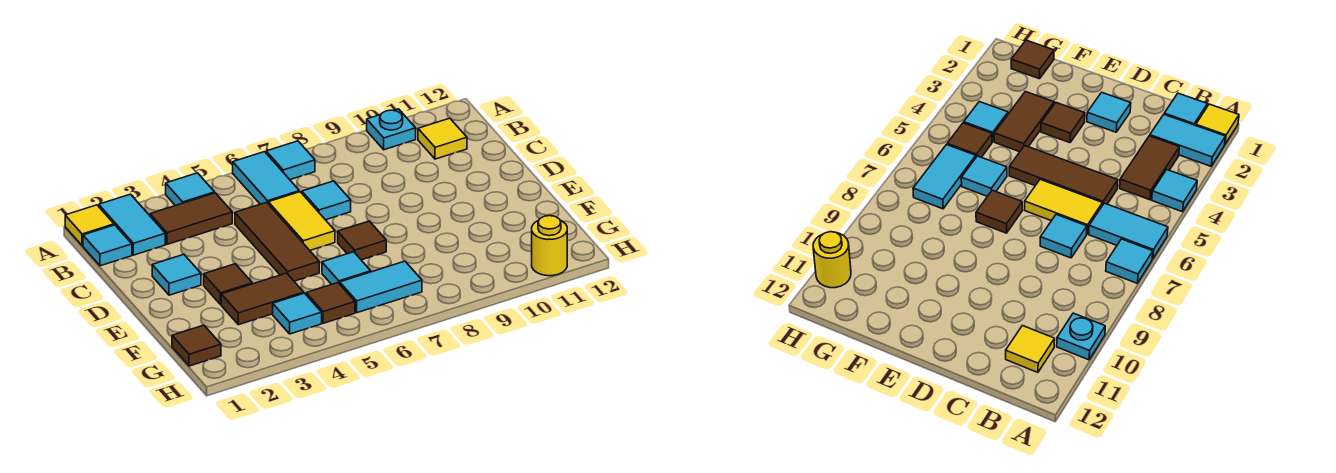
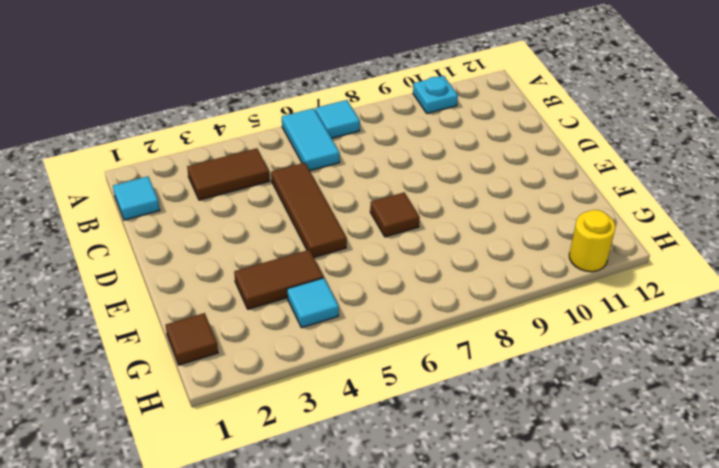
none -> yellow 1x1 tile [65,205,114,246]
none -> cyan 1x2 tile [99,194,165,255]
none -> cyan 1x1 tile [166,173,215,206]

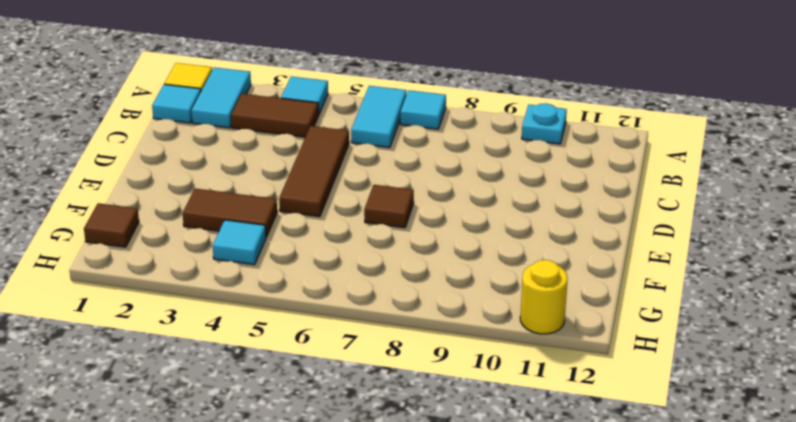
none -> yellow 1x1 tile [418,118,467,159]
none -> yellow 1x2 tile [268,192,335,250]
none -> cyan 1x1 tile [302,181,351,220]

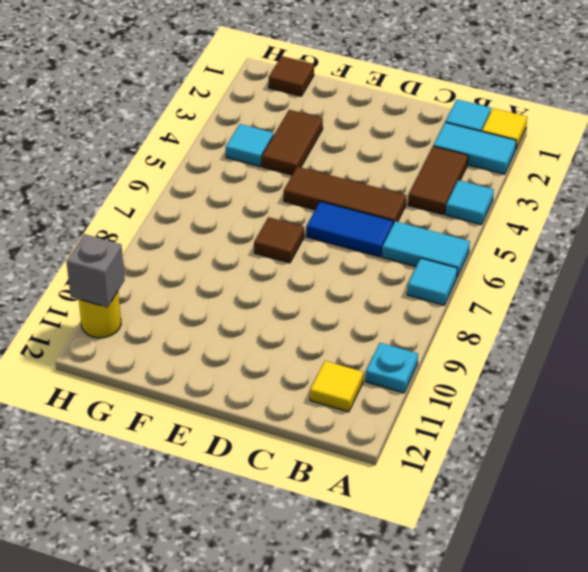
blue 1x2 tile [306,201,393,257] -> yellow 1x2 tile [268,192,335,250]
grey 1x1 brick [66,234,125,307] -> none
none -> cyan 1x1 tile [302,181,351,220]
none -> cyan 1x1 tile [152,255,201,295]
none -> brown 1x1 tile [204,264,252,305]

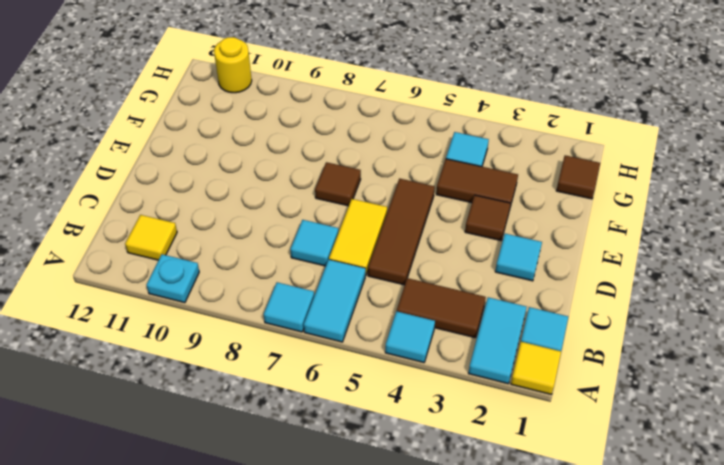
none -> cyan 1x1 tile [322,252,371,284]
none -> brown 1x1 tile [306,283,355,323]
none -> cyan 1x2 tile [340,261,422,313]

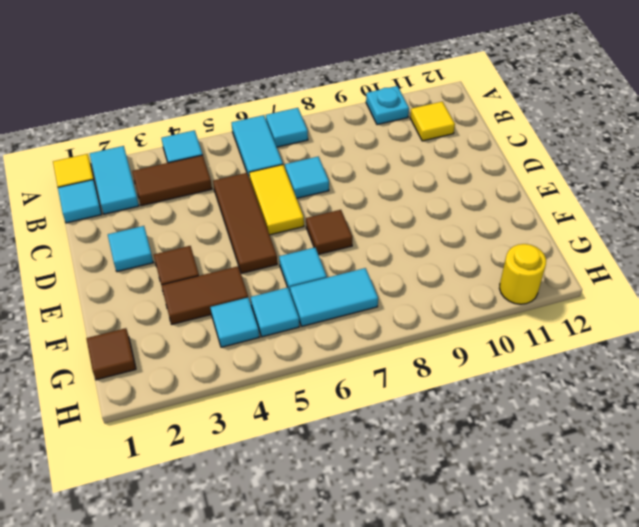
cyan 1x1 tile [251,287,299,337] -> brown 1x1 tile [306,283,355,323]

